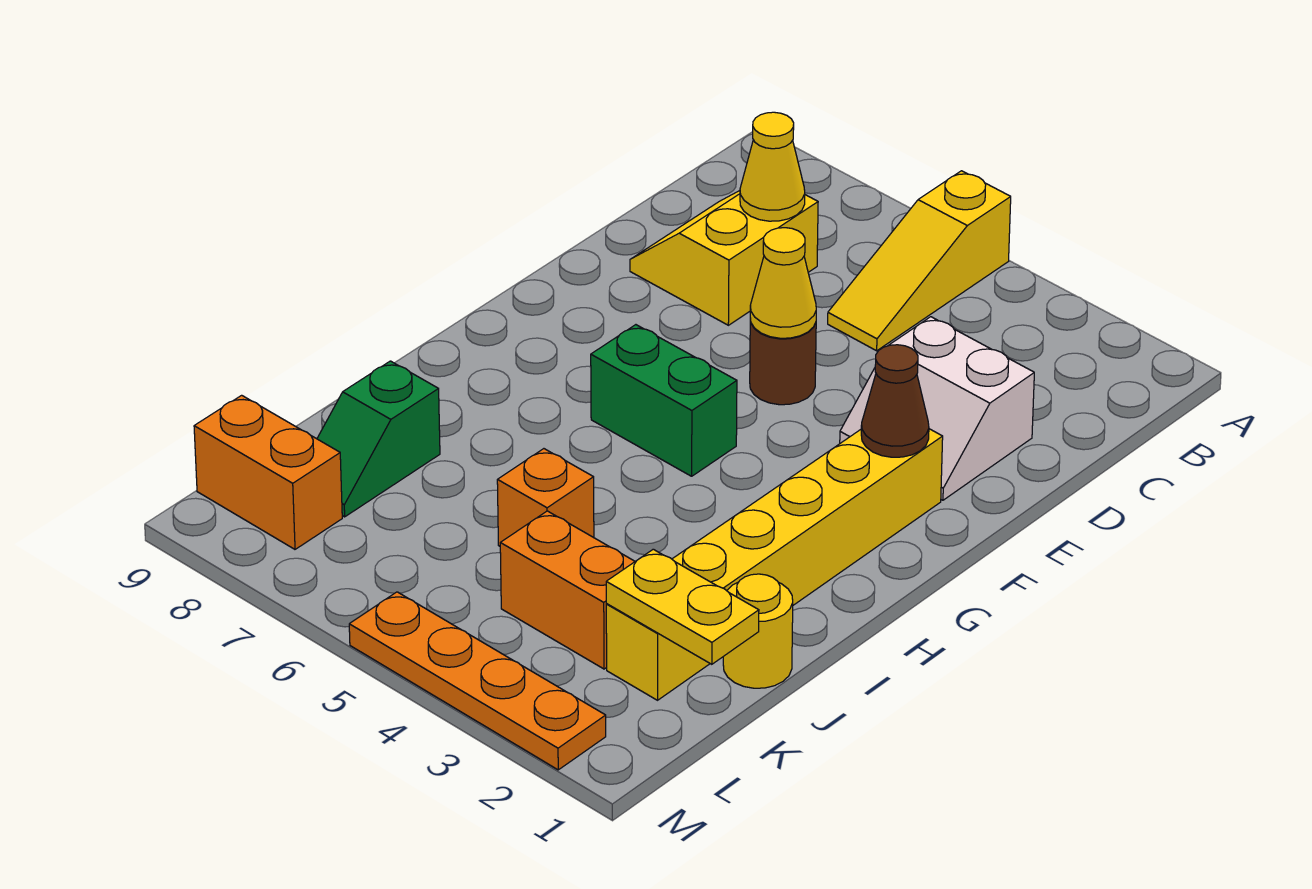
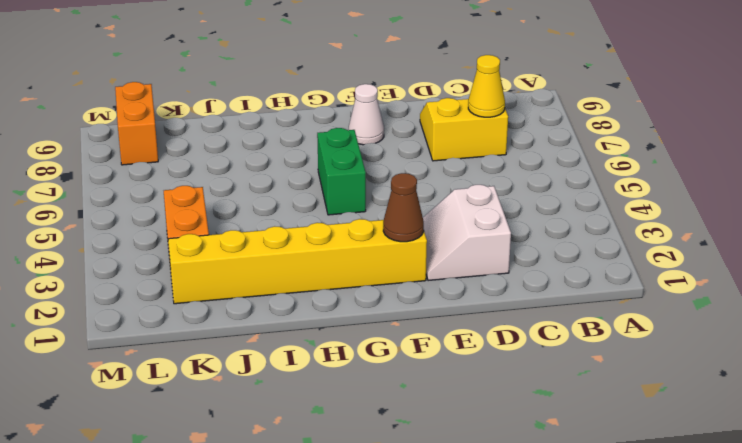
white 1x1 cone [349,84,384,145] -> none
none -> yellow 1x3 slope [828,171,1011,351]
none -> brown 1x1 round brick [750,319,816,405]
none -> yellow 1x1 round brick [723,574,793,688]

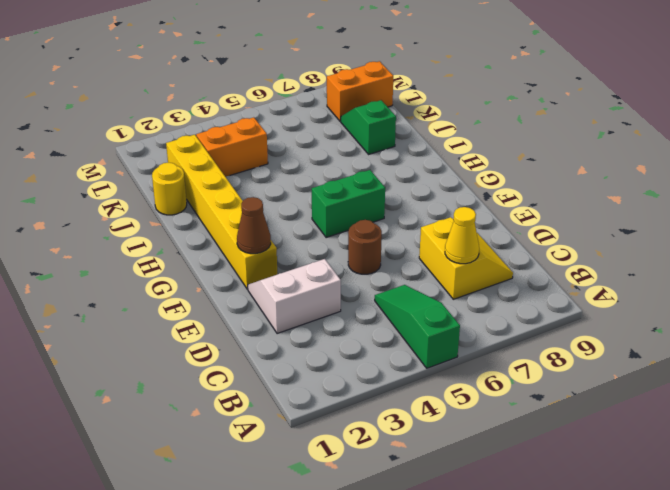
green 1x3 slope [375,285,460,368] -> yellow 1x3 slope [828,171,1011,351]
none -> orange 1x1 brick [497,449,594,546]
none -> orange 1x4 plate [349,592,606,770]
none -> yellow 1x1 cone [750,228,816,338]

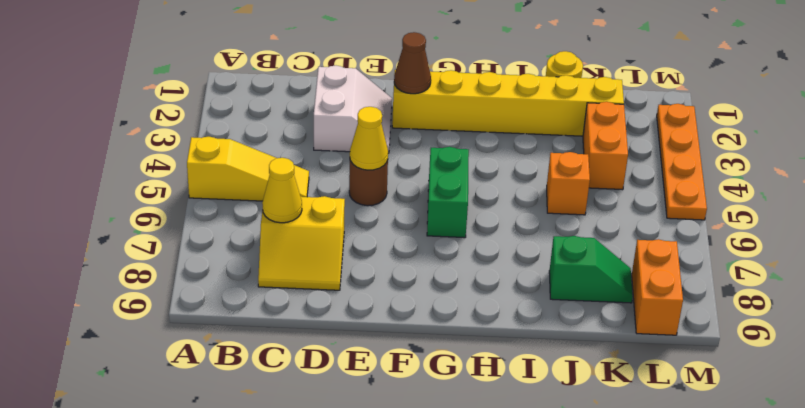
none -> yellow 1x2 plate [606,549,759,664]

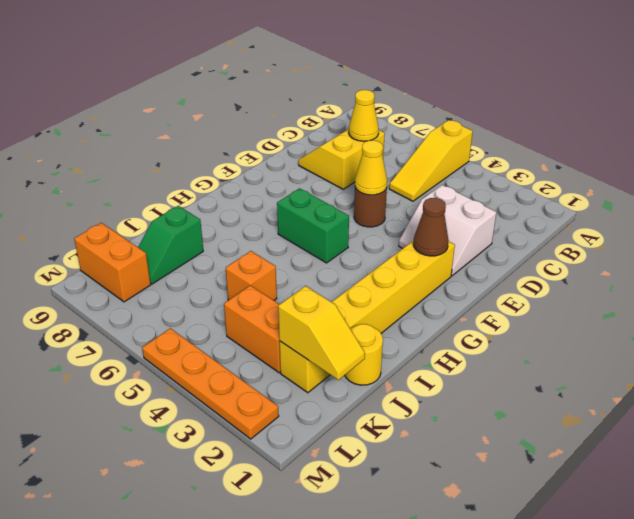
yellow 1x2 slope [278,286,365,380] -> yellow 1x2 plate [606,549,759,664]

